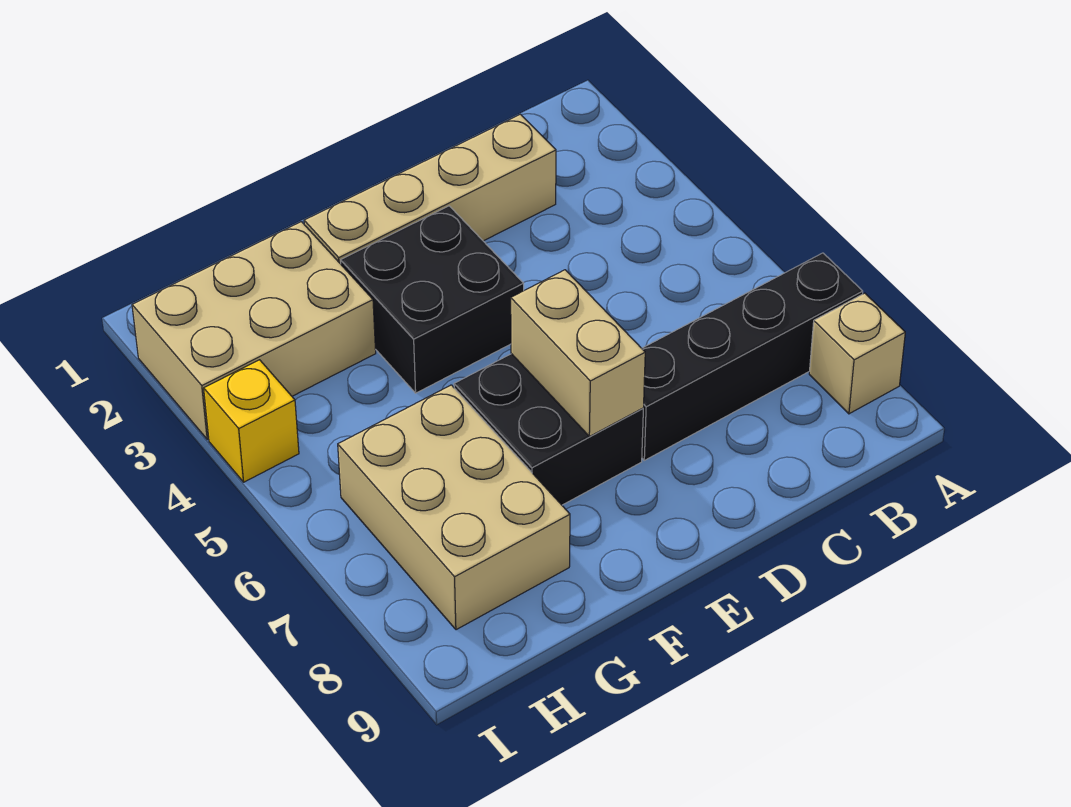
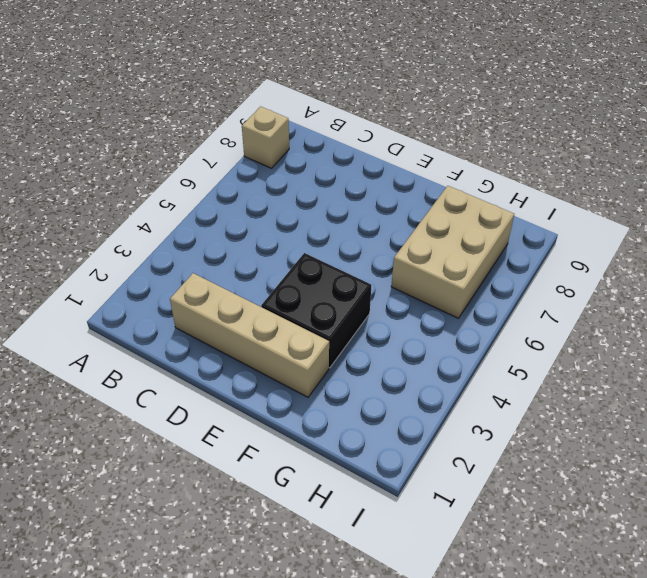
none -> black 1x4 brick [642,253,863,460]
none -> black 2x2 brick [454,354,643,505]

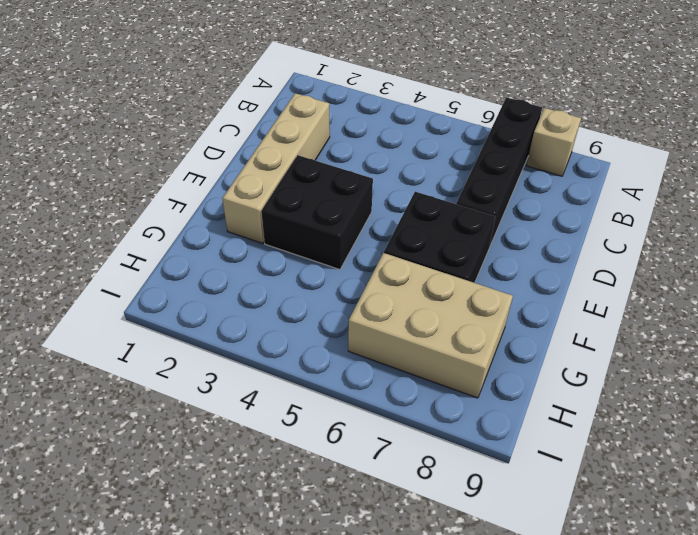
none -> tan 2x3 brick [132,222,376,439]
none -> yellow 1x1 brick [204,360,299,482]

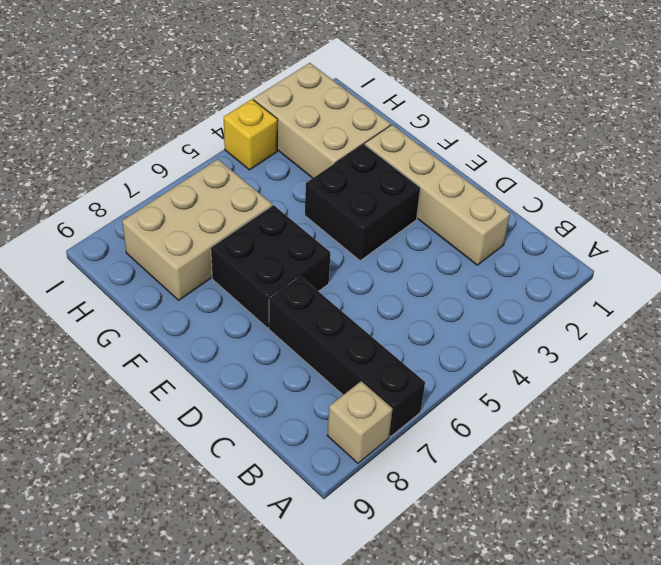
none -> tan 1x2 brick [511,270,645,436]

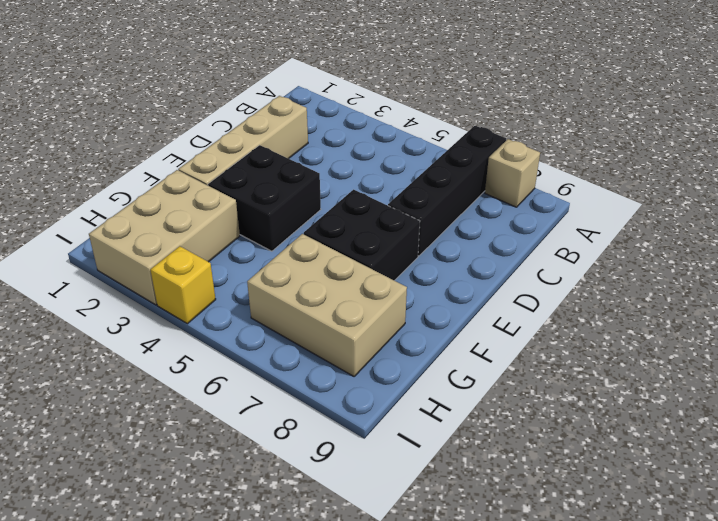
none -> tan 1x2 brick [511,270,645,436]

